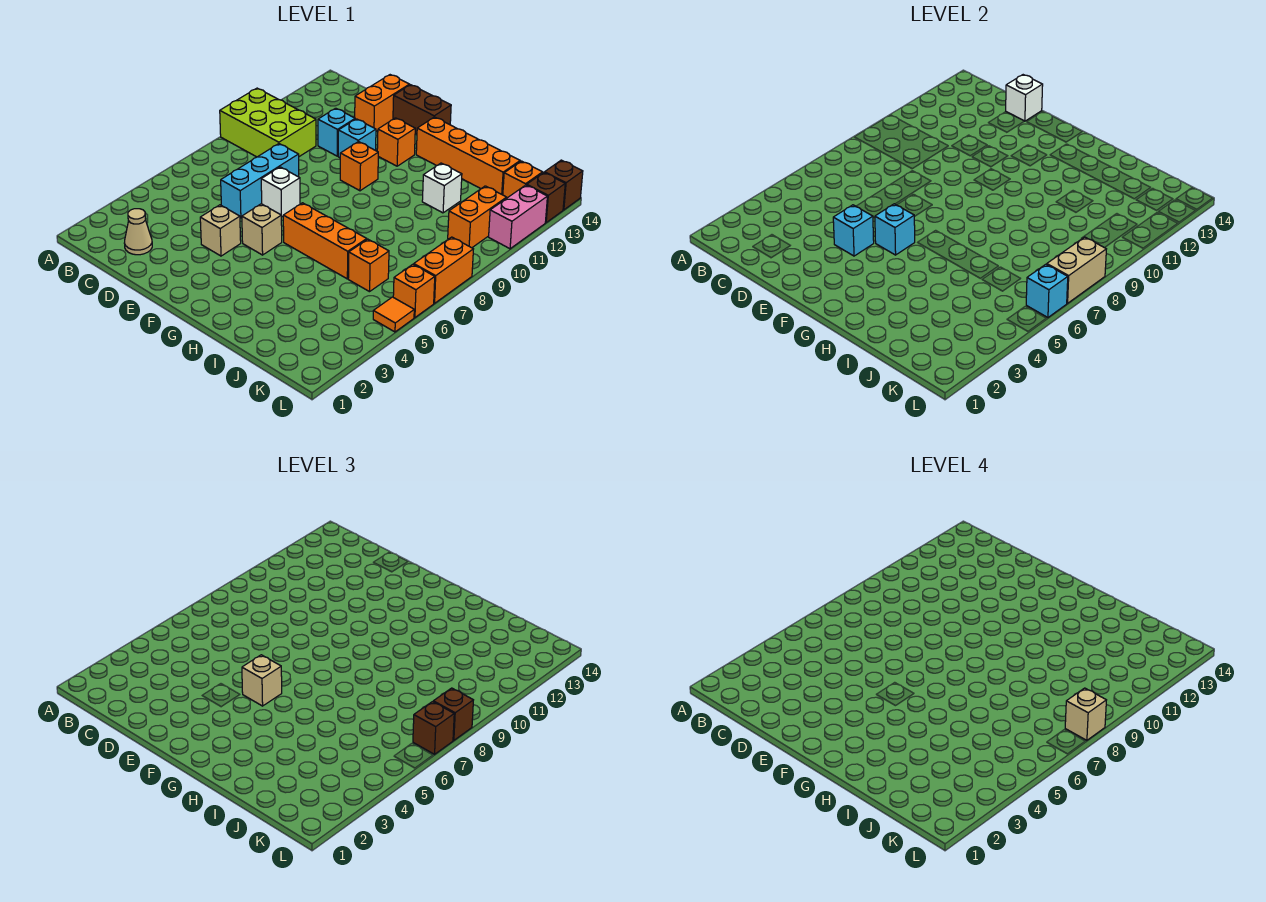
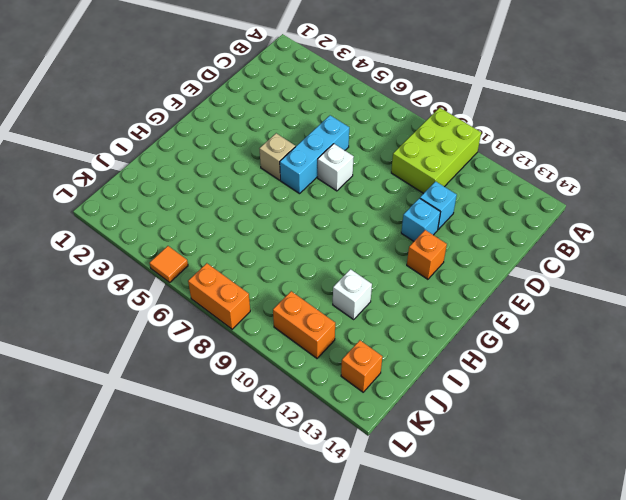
cyan 1x3 brick [280,115,349,194] -> cyan 1x3 brick turned to [221,144,299,218]
none -> tan 1x1 cone [124,209,152,255]
none -> orange 1x2 brick [355,75,410,131]
none -> tan 1x1 brick [200,205,241,256]
none -> brown 1x2 brick [393,85,451,134]

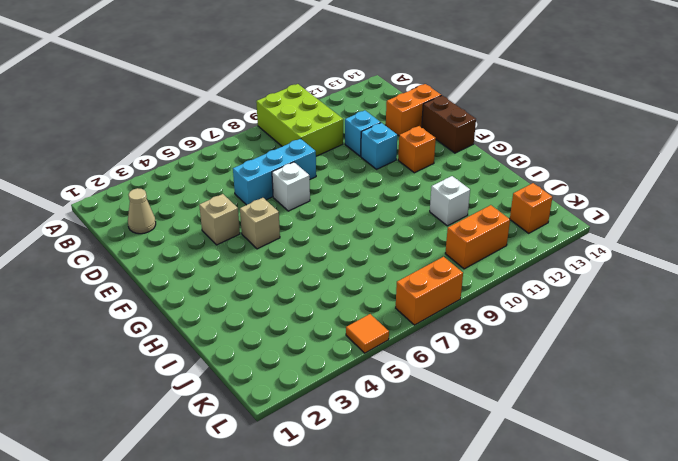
none -> orange 1x1 brick [340,142,378,191]
none -> orange 1x3 brick [283,203,367,279]
none -> orange 1x4 brick [416,117,520,195]
none -> orange 1x1 brick [348,239,389,292]

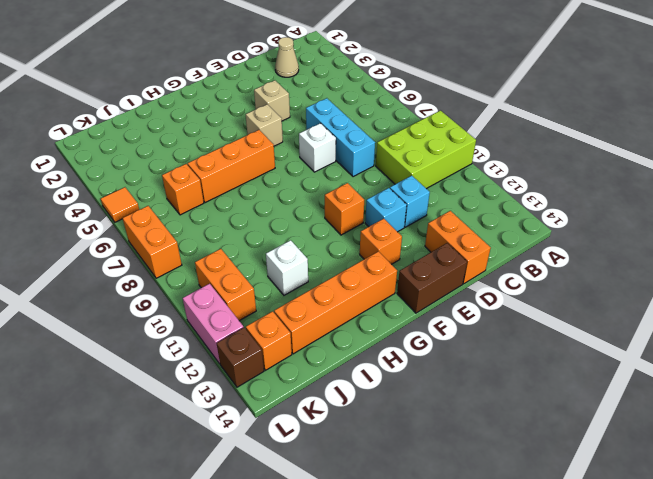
none -> orange 1x1 brick [393,264,435,317]
none -> brown 1x1 brick [544,160,583,210]
none -> white 1x1 brick [1006,75,1043,121]
none -> cyan 1x1 brick [833,205,874,256]

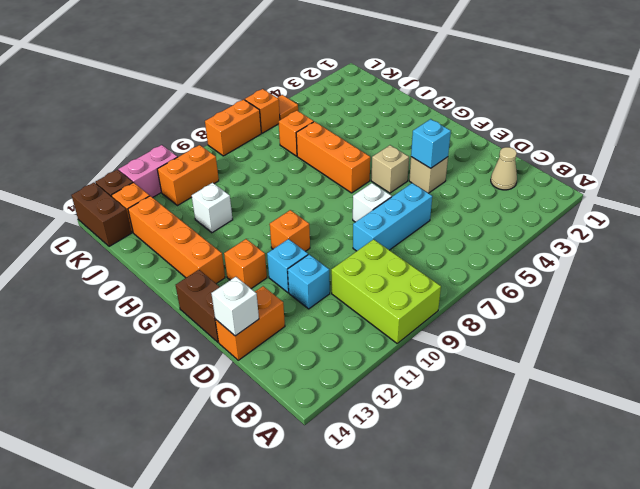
brown 1x2 brick [71,183,131,247] -> brown 1x1 brick [544,160,583,210]
none -> cyan 1x1 brick [875,204,915,255]
none -> cyan 1x1 brick [1026,264,1068,317]
none -> tan 1x2 brick [1047,237,1106,303]
none -> tan 1x1 brick [242,655,282,706]

